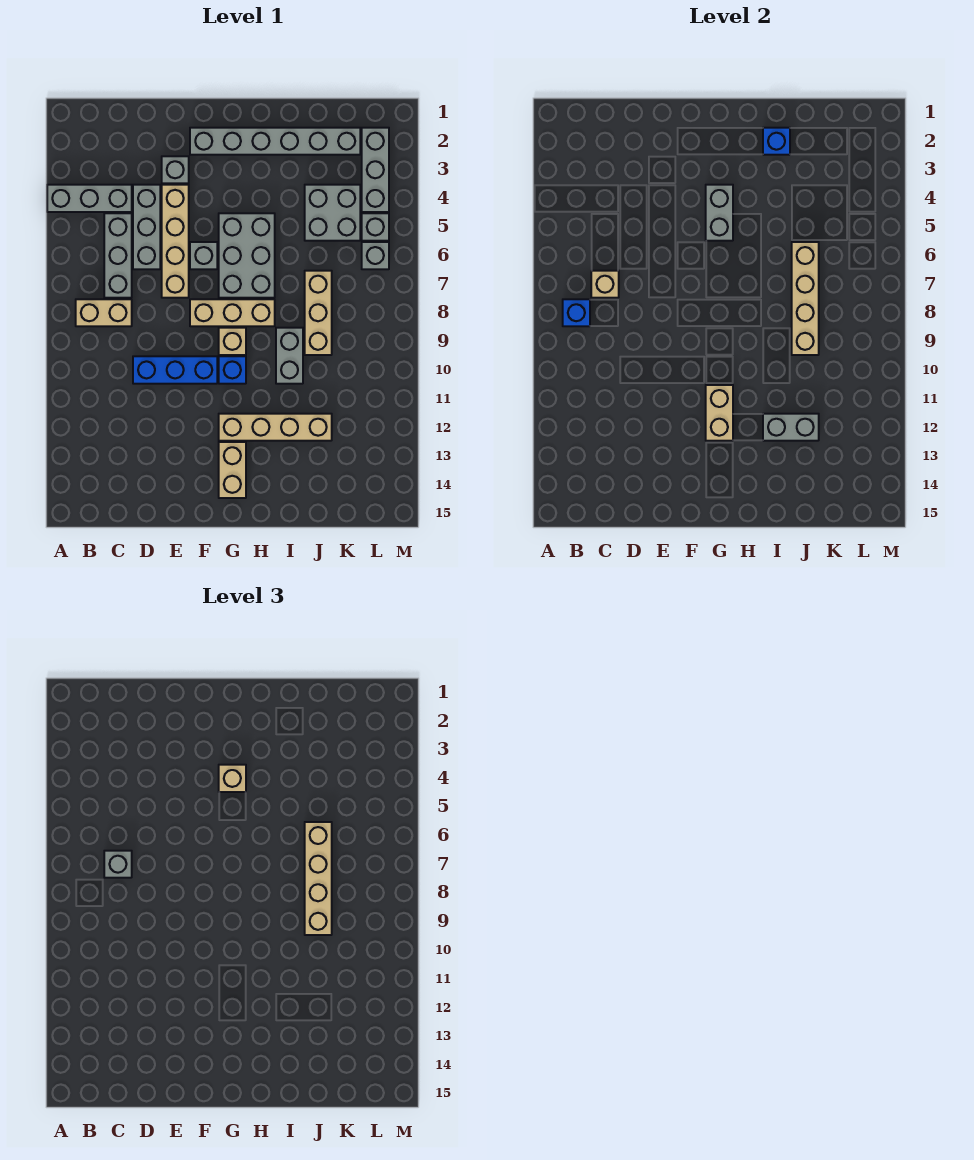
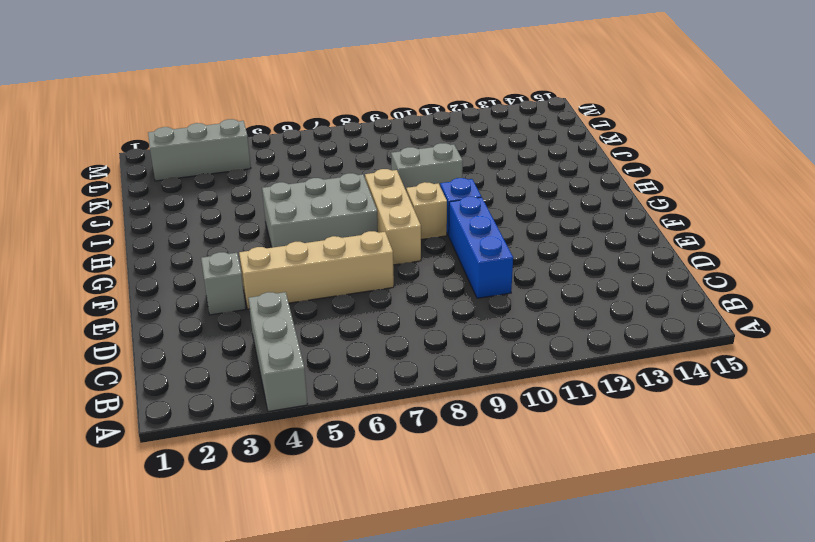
none -> tan 1x2 brick [76,299,132,326]
none -> grey 1x3 brick [104,213,132,298]
none -> grey 1x3 brick [133,185,160,269]
none -> grey 1x6 brick [190,128,360,155]

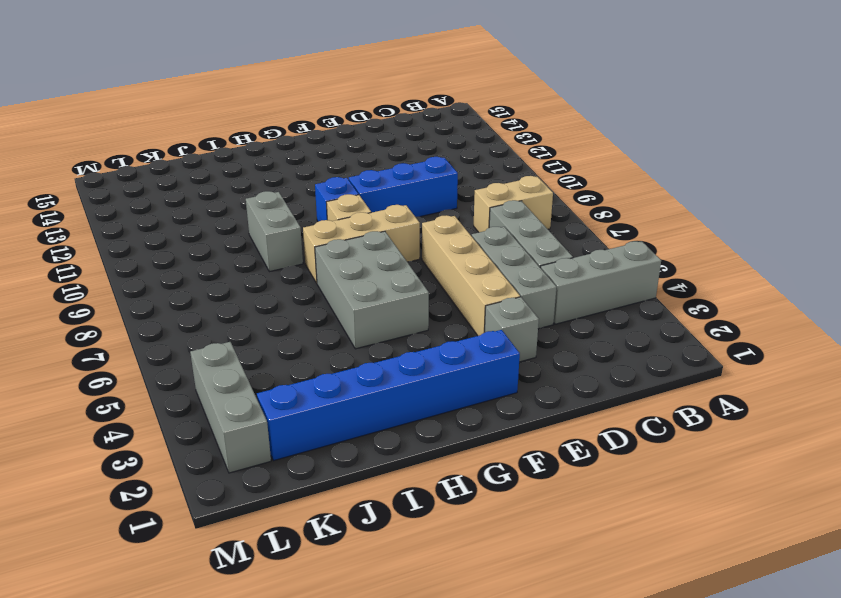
blue 1x6 brick [257,330,520,461] -> grey 1x6 brick [190,128,360,155]
none -> grey 1x1 brick [190,242,217,269]
none -> tan 1x4 brick [219,414,332,441]
none -> tan 1x2 brick [219,442,246,498]
none -> grey 2x2 brick [305,185,360,241]

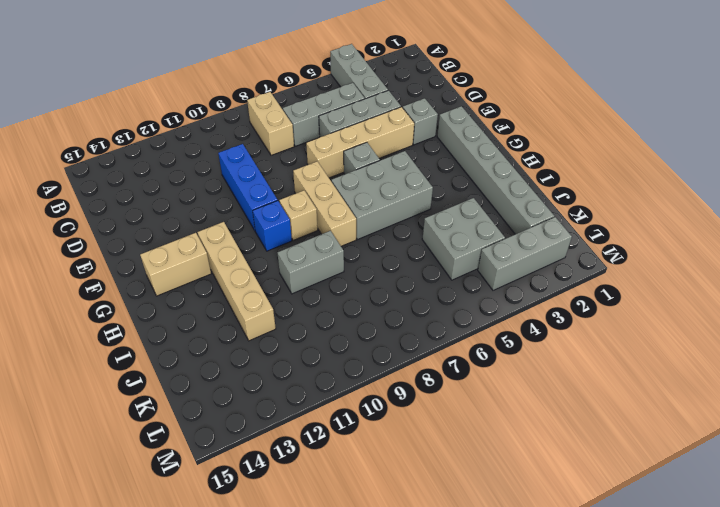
none -> tan 1x3 brick [305,271,332,355]
none -> grey 1x1 brick [362,213,389,241]
none -> grey 1x1 brick [362,242,389,269]
none -> blue 1x1 brick [563,299,590,326]

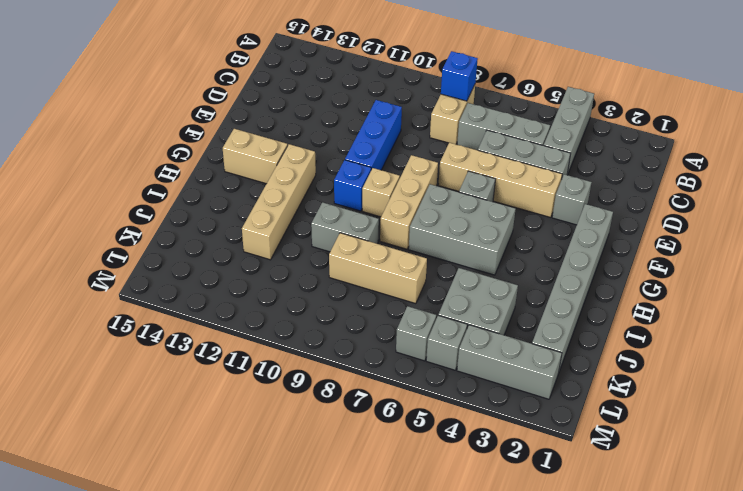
none -> tan 1x1 brick [591,271,619,298]
none -> grey 1x2 brick [706,185,733,241]
none -> tan 1x2 brick [706,385,733,441]
none -> blue 1x1 brick [763,128,790,155]

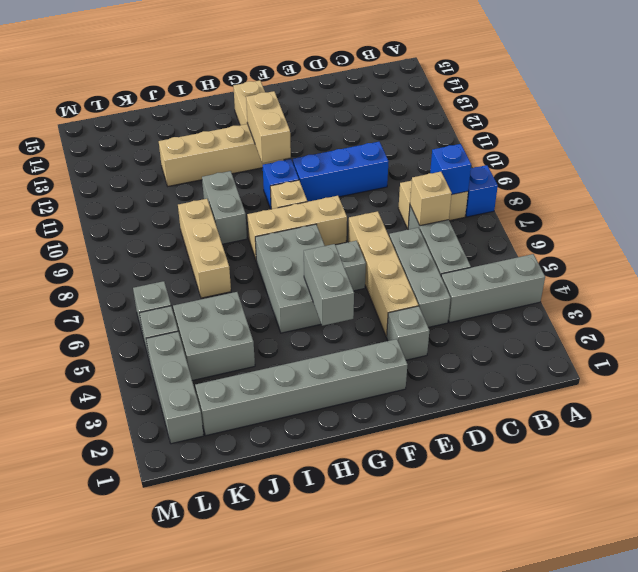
blue 1x1 brick [465,165,498,217] -> blue 1x1 brick moved to [763,128,790,155]
none -> grey 1x2 brick [763,414,819,441]
none -> tan 1x4 brick [792,242,819,355]
none -> grey 1x1 brick [104,851,132,878]
none -> tan 1x1 brick [219,765,246,792]

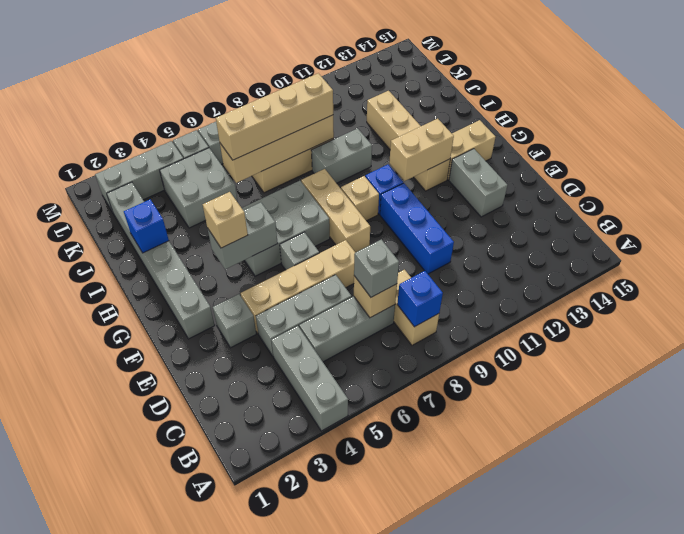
grey 1x2 brick [449,149,507,217] -> grey 1x2 brick moved to [763,414,819,441]

